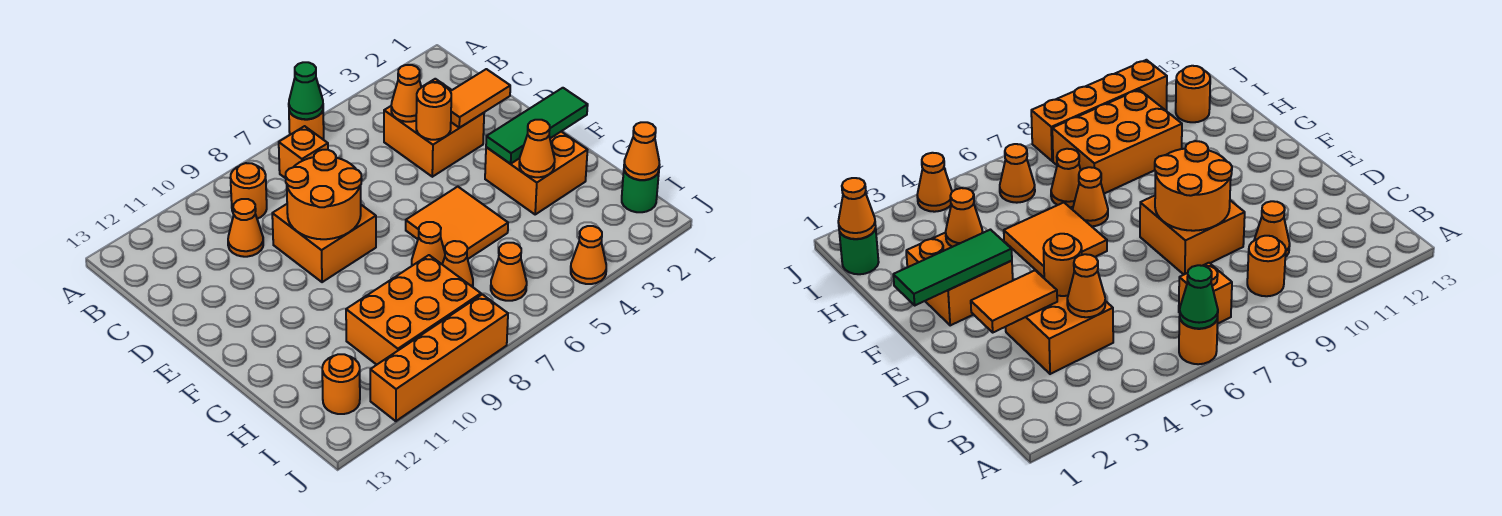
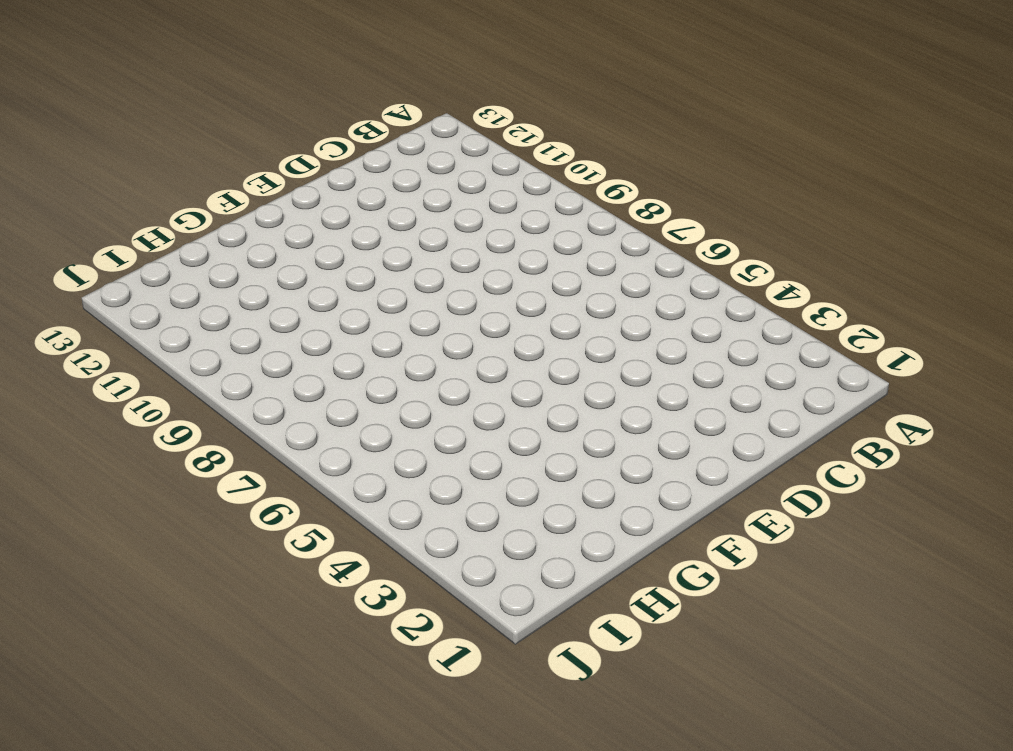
none -> orange 1x1 round brick [289,111,324,140]
none -> orange 1x1 brick [279,126,328,178]
none -> orange 1x1 round brick [230,163,267,219]

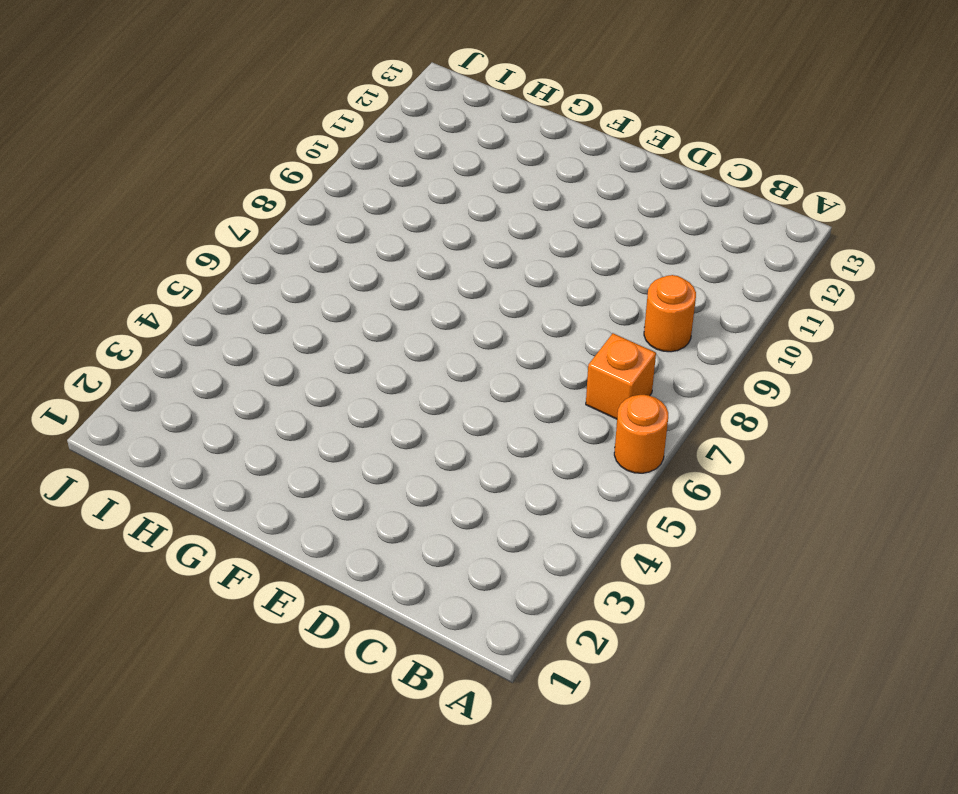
none -> orange 2x2 brick [384,79,484,177]
none -> orange 1x1 cone [228,199,263,257]
none -> orange 2x2 brick [272,204,376,282]

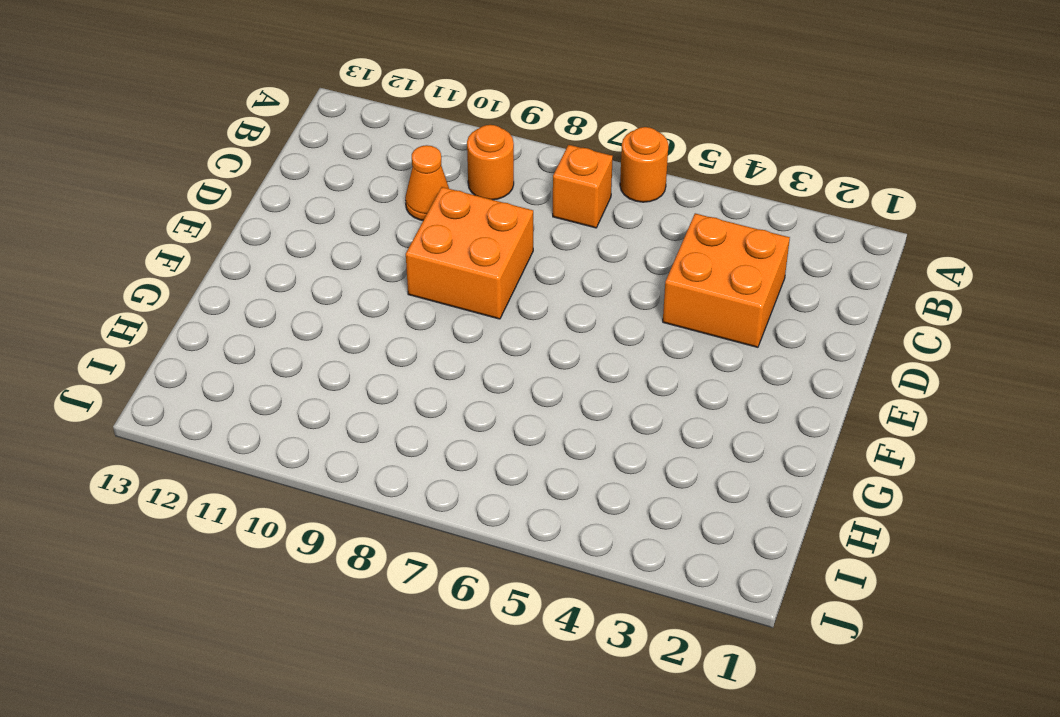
none -> orange 2x2 brick [485,132,588,214]
none -> orange 2x2 tile [406,187,508,259]
none -> orange 1x1 cone [412,222,445,266]

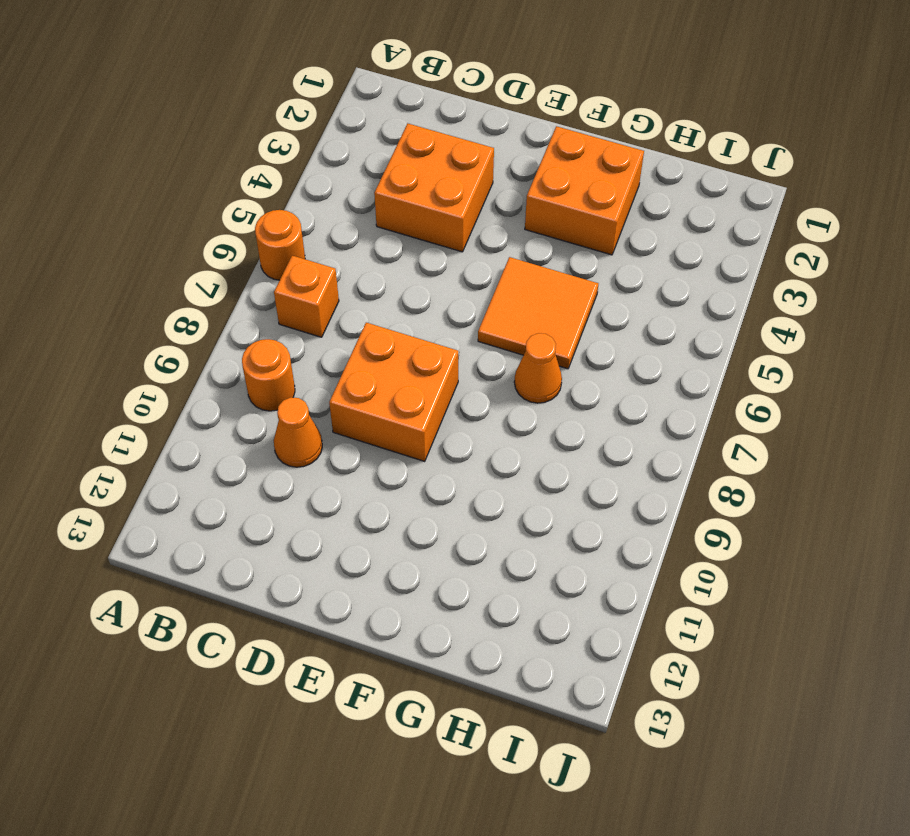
none -> orange 1x1 cone [442,241,473,287]
none -> orange 2x3 brick [346,255,481,365]
none -> green 1x1 round brick [622,171,659,212]

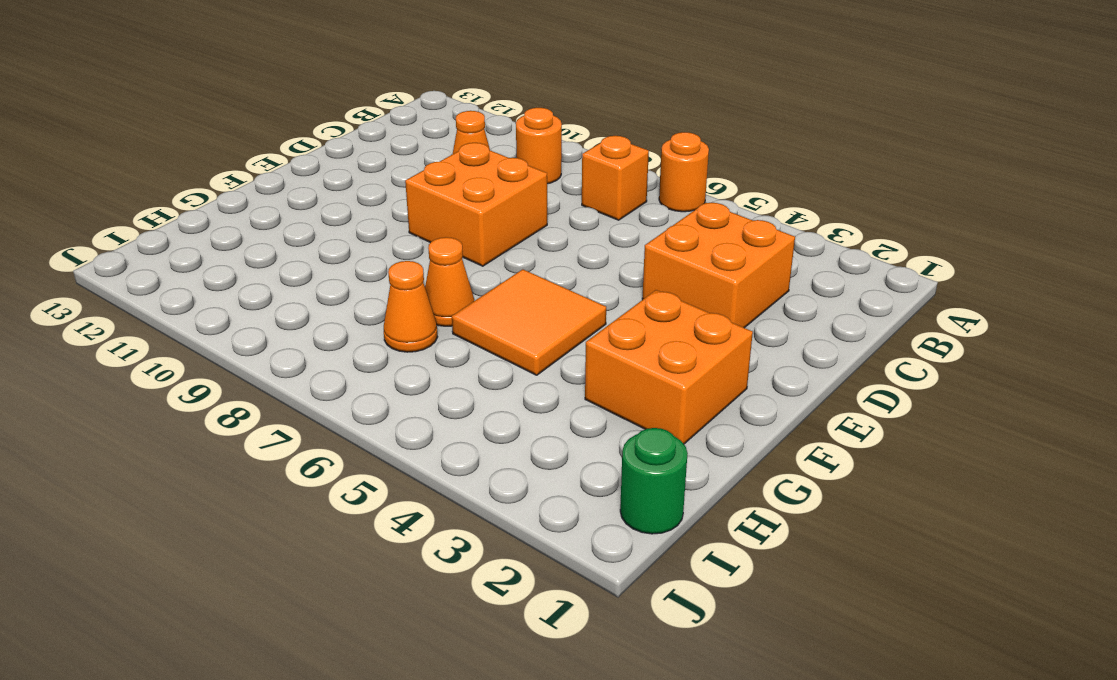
none -> orange 2x3 brick [346,255,481,365]
none -> orange 1x1 cone [491,243,527,301]
none -> orange 1x1 round brick [322,354,360,414]

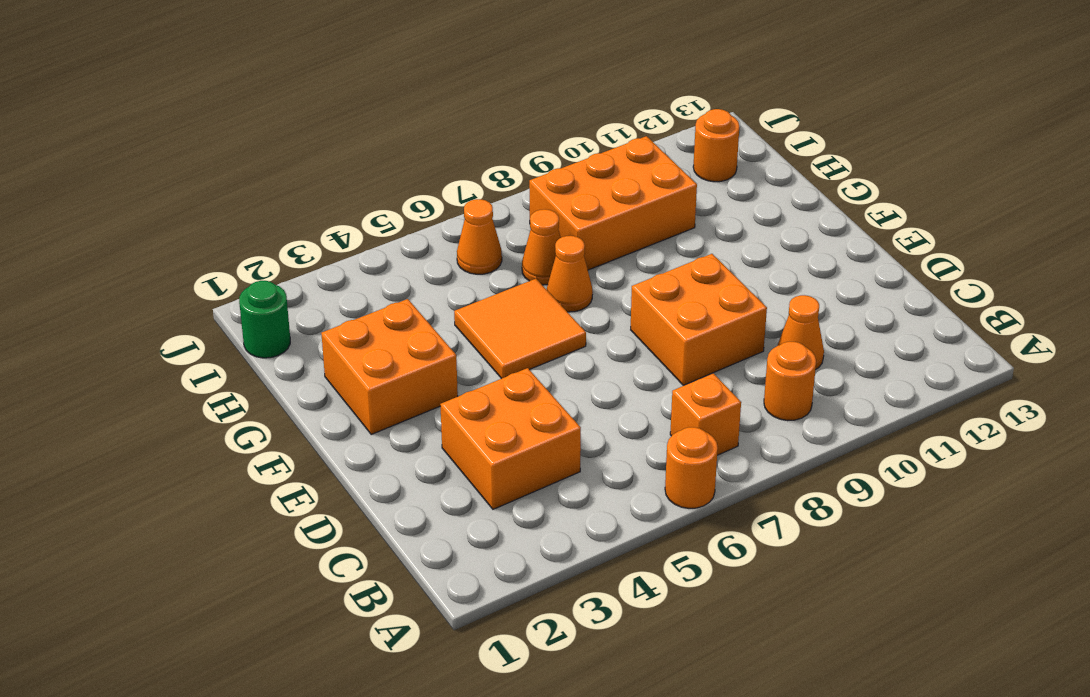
none -> orange 1x1 cone [571,226,606,284]
none -> orange 1x4 brick [370,294,508,421]
none -> green 1x1 cone [289,62,323,119]

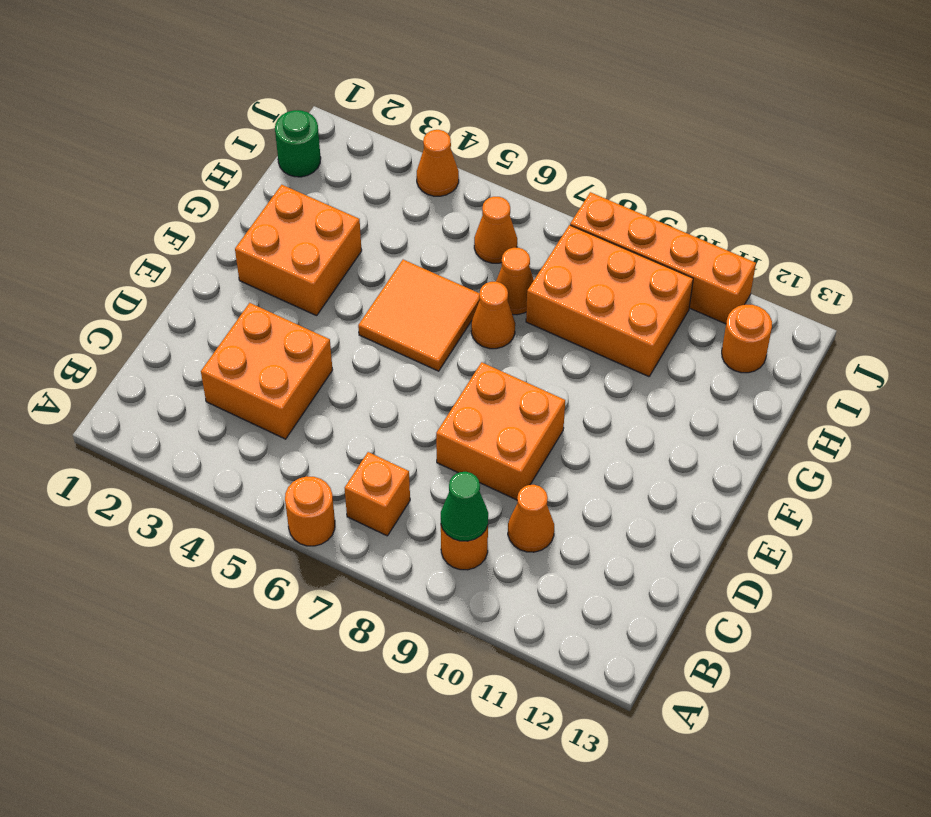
green 1x1 cone [441,472,488,541] -> green 1x1 cone moved to [289,62,323,119]
none -> orange 1x1 cone [391,65,421,122]
none -> orange 1x2 tile [450,69,510,128]
none -> orange 1x1 round brick [416,82,451,140]

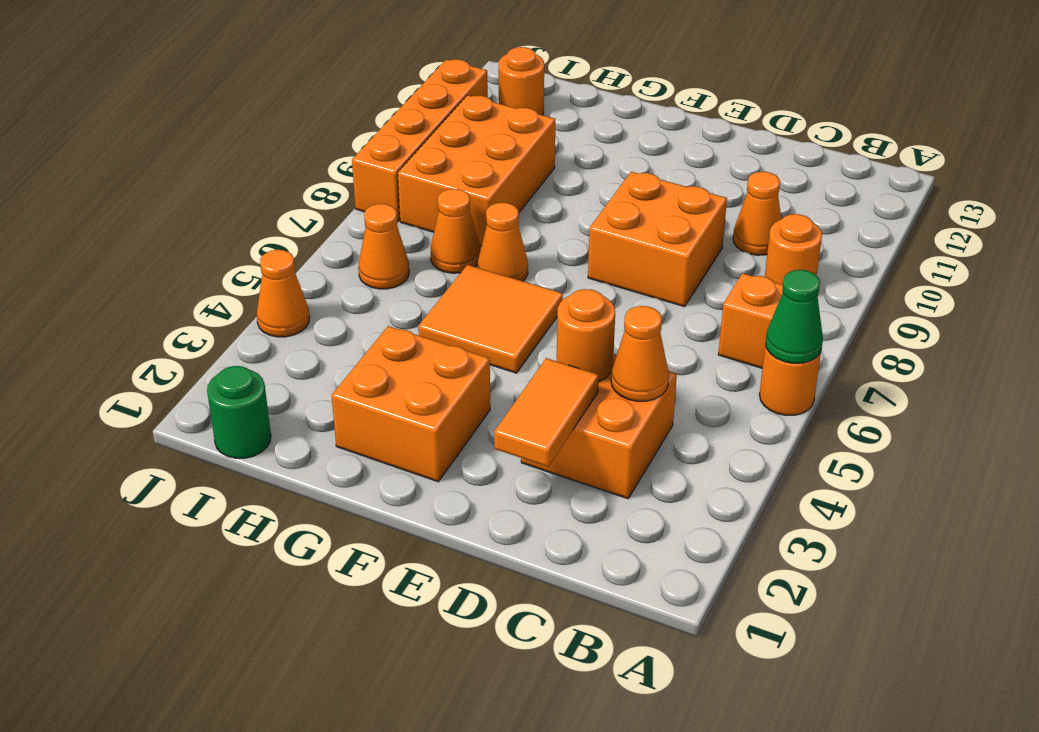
none -> orange 2x2 round brick [285,150,362,239]
none -> green 1x3 tile [486,88,588,164]
none -> orange 1x1 cone [519,120,555,177]

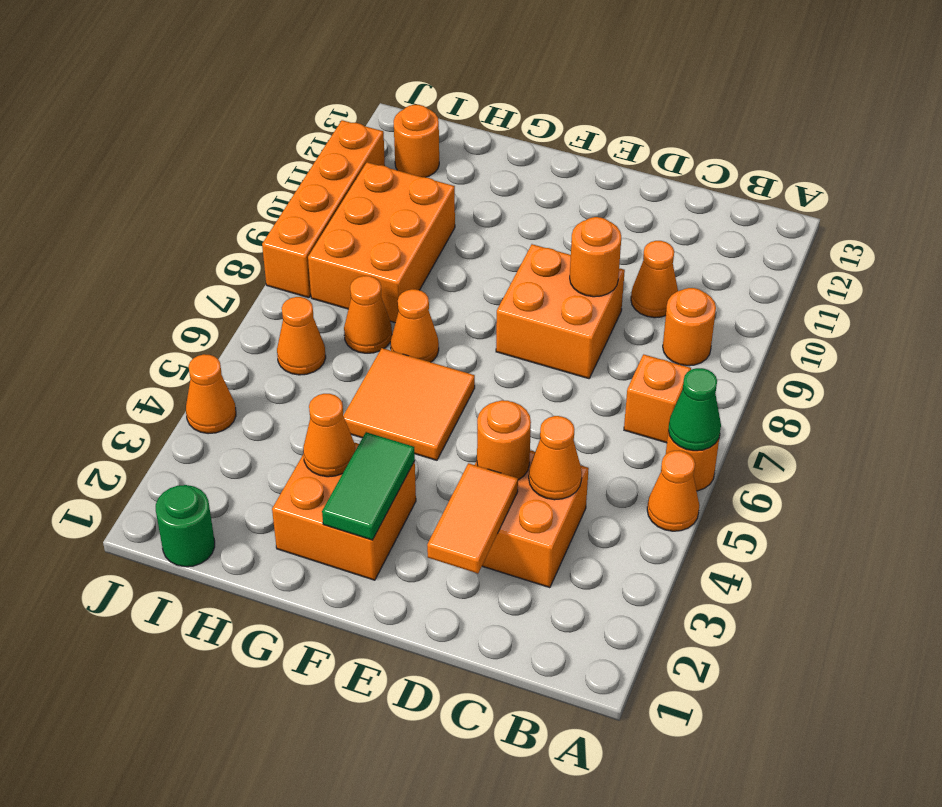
orange 1x1 cone [647,451,699,531] -> orange 1x1 cone moved to [624,122,660,180]
orange 1x1 round brick [570,217,621,297] -> orange 2x2 round brick [285,150,362,239]
green 1x2 tile [322,432,415,540] -> green 1x3 tile [486,88,588,164]

